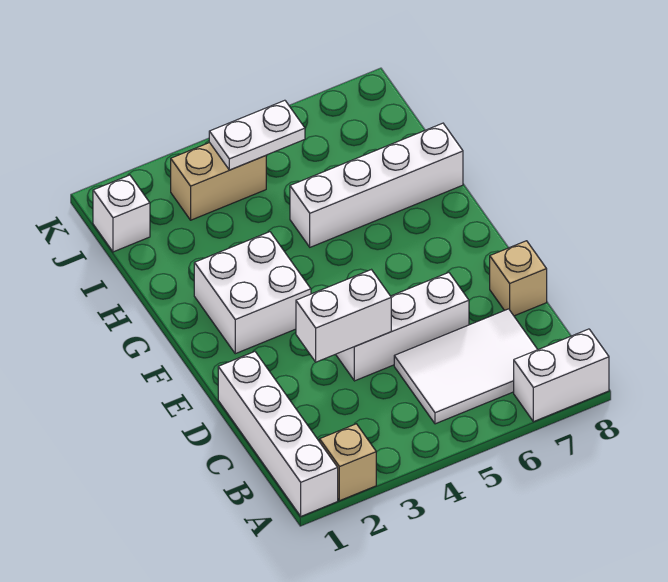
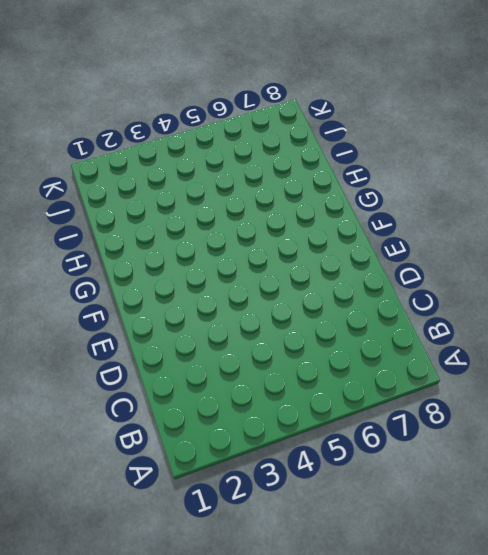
none -> white 1x4 brick [218,352,338,516]
none -> tan 1x1 brick [320,424,376,501]
none -> white 1x2 brick [514,329,609,422]

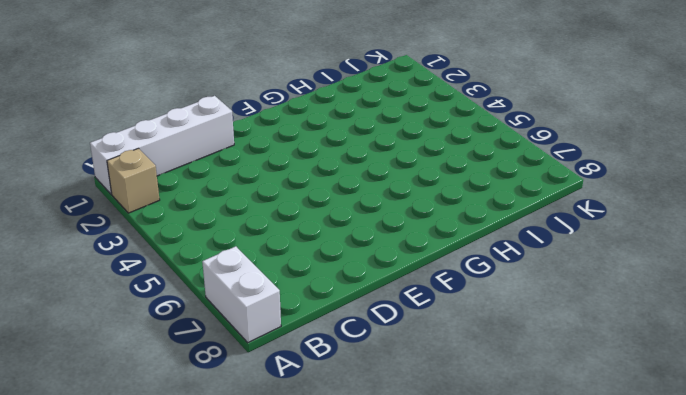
none -> white 2x3 tile [394,309,538,424]
none -> white 1x3 brick [336,273,469,381]
none -> tan 1x1 brick [490,241,547,316]

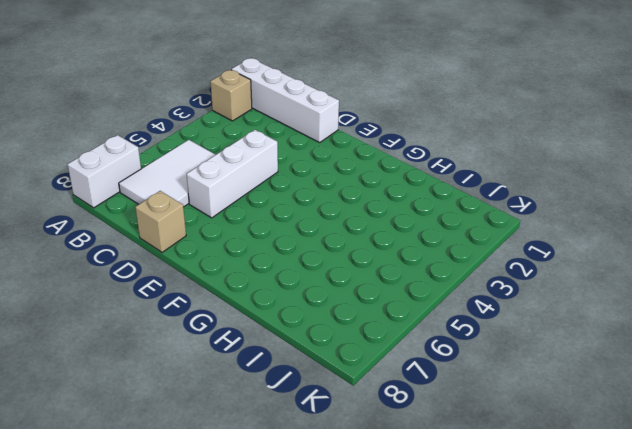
none -> white 2x2 brick [194,232,311,354]
none -> white 1x4 brick [290,123,463,247]
none -> white 1x1 brick [93,175,150,252]

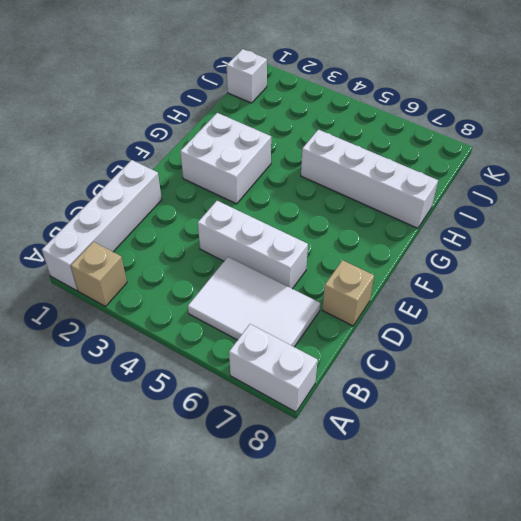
none -> tan 1x2 brick [171,143,266,220]
none -> white 1x2 brick [296,270,391,362]
none -> white 1x2 plate [209,100,305,170]

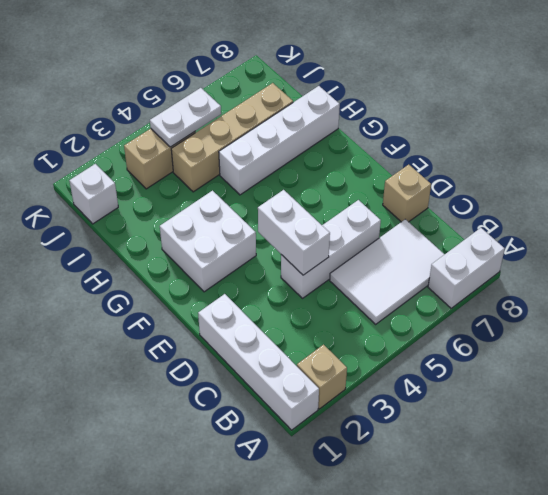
white 1x2 brick [258,190,330,275] -> white 1x2 brick turned to [296,270,391,362]
tan 1x4 brick [171,83,293,192] -> none

